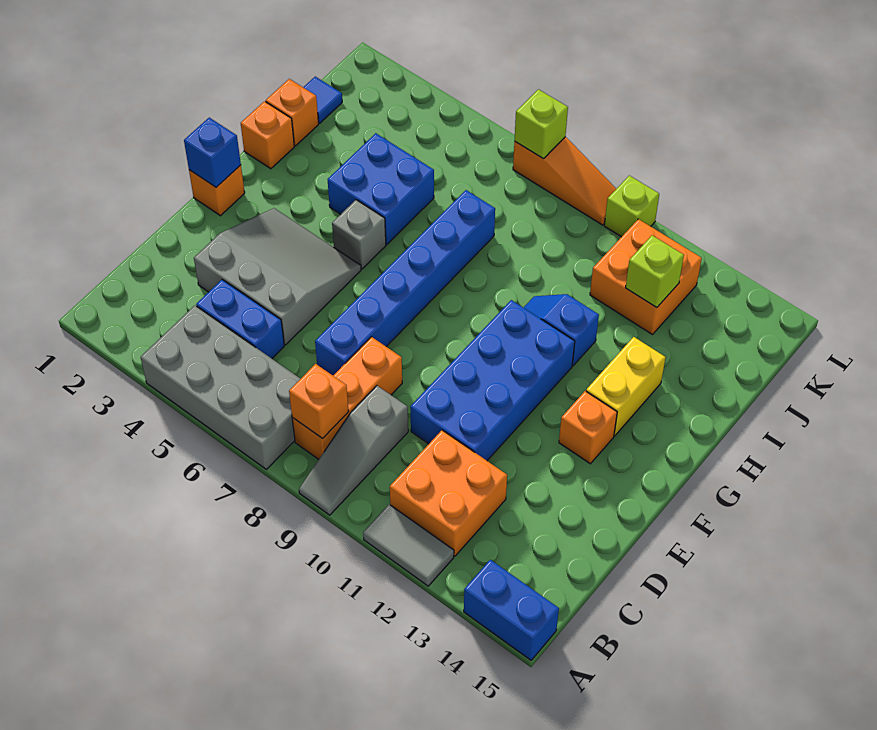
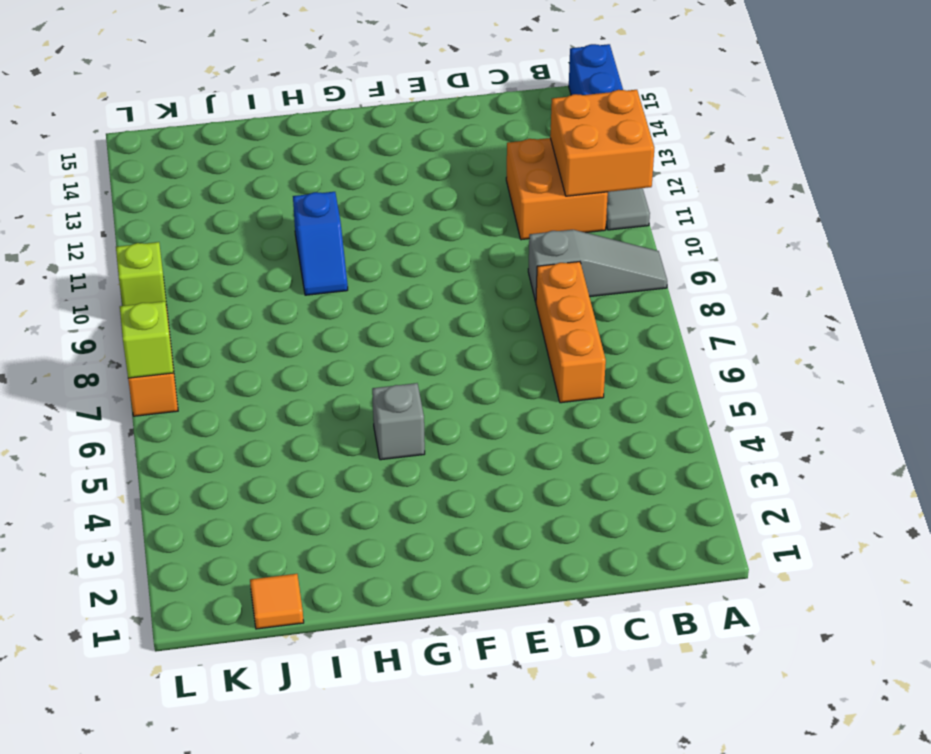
orange 2x2 brick [550,90,654,196] -> orange 2x2 brick moved to [590,219,702,335]
orange 1x3 brick [536,262,606,403] -> orange 1x3 brick turned to [292,337,402,459]
orange 1x1 tile [250,574,304,629] -> blue 1x1 tile [303,77,342,123]
none -> grey 2x4 brick [141,306,300,469]
none -> blue 1x2 brick [196,280,284,358]
none -> grey 3x3 slope [194,208,361,345]

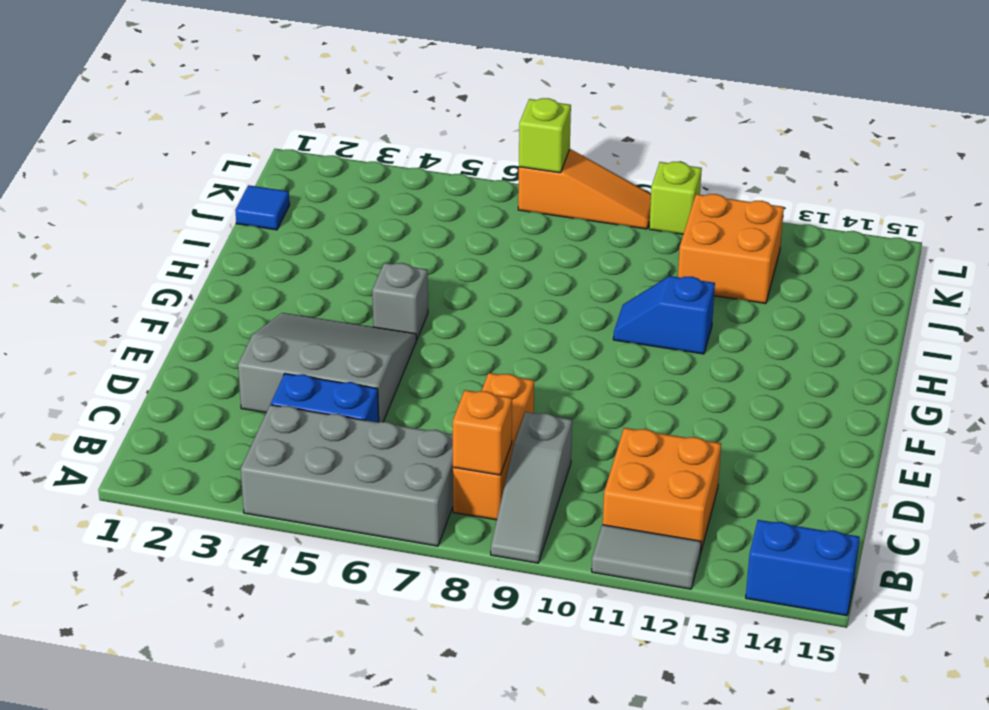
none -> blue 1x6 brick [315,190,495,375]
none -> blue 2x4 brick [410,300,575,460]
none -> orange 1x1 brick [189,165,245,216]

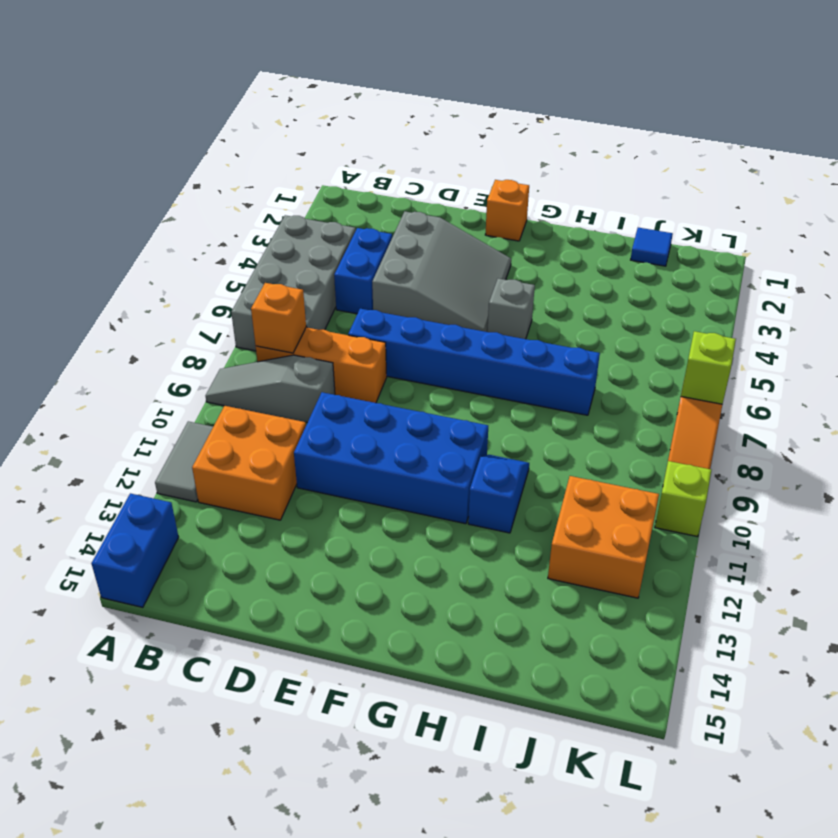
none -> orange 1x1 brick [559,391,617,464]
none -> yellow 1x2 brick [586,337,665,436]
none -> orange 1x1 brick [241,101,294,169]

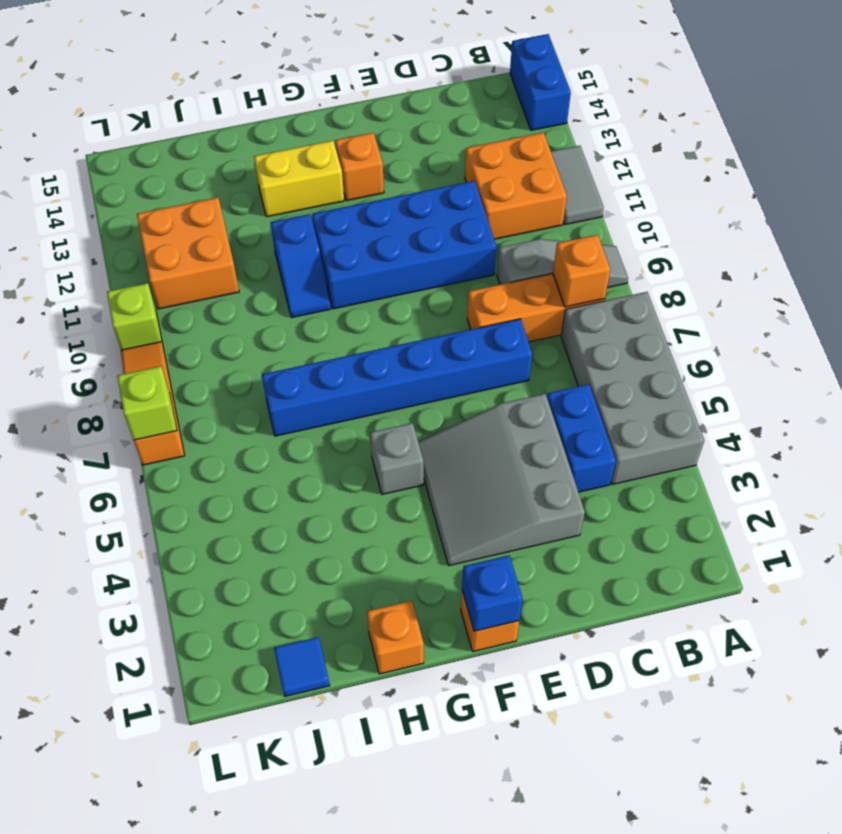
none -> blue 2x2 brick [328,133,434,244]
none -> orange 1x1 brick [266,79,319,146]
none -> lime 1x1 brick [626,235,684,308]

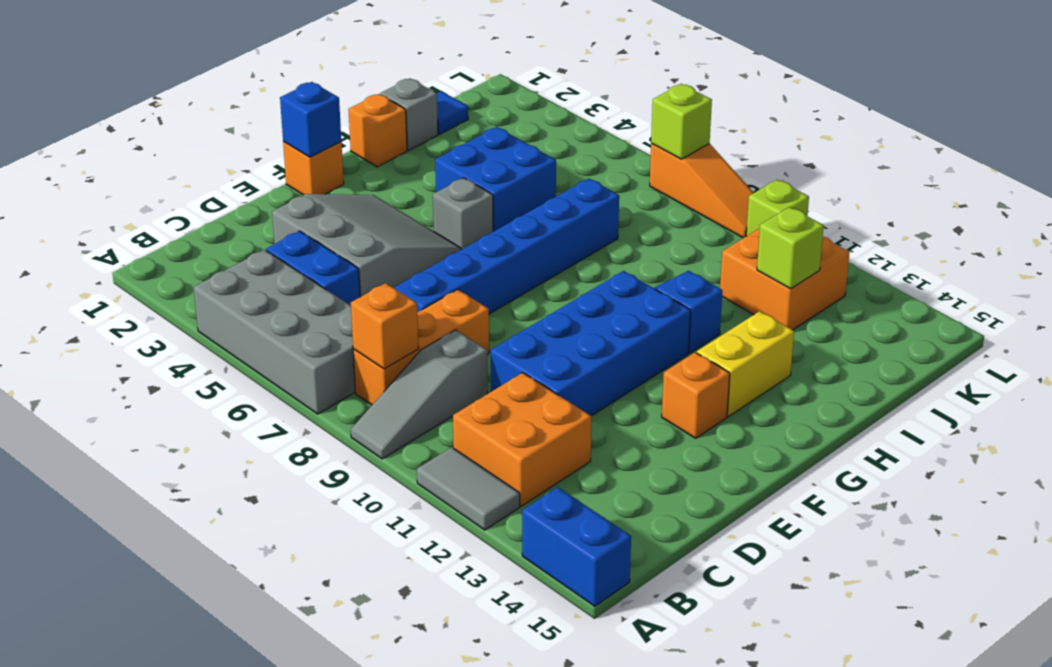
grey 1x1 brick [380,78,438,150] -> orange 1x1 brick [266,79,319,146]

